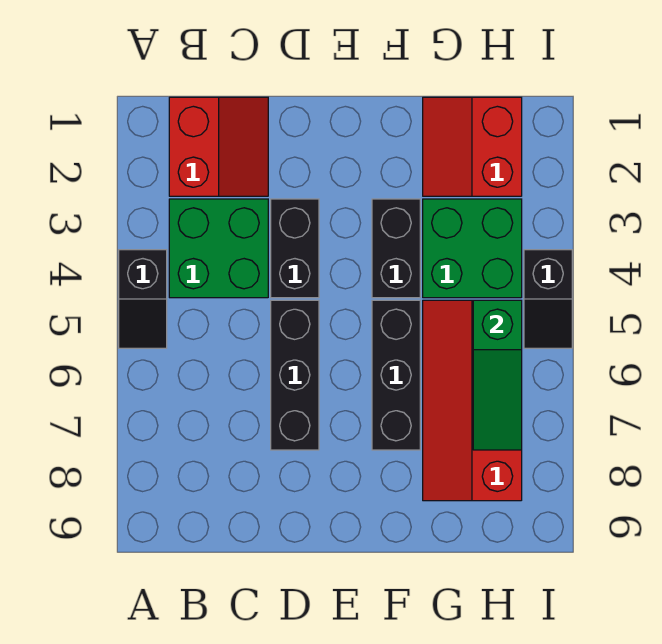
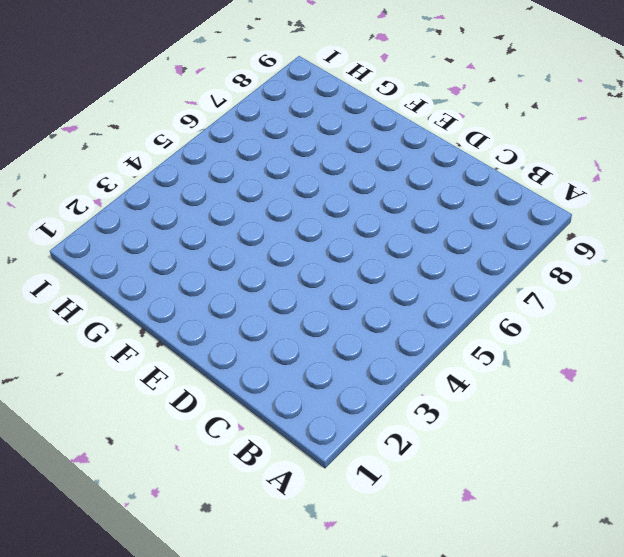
none -> black 1x2 slope [119,250,167,348]
none -> red 2x2 slope [169,97,268,196]
none -> green 2x2 brick [169,199,268,298]

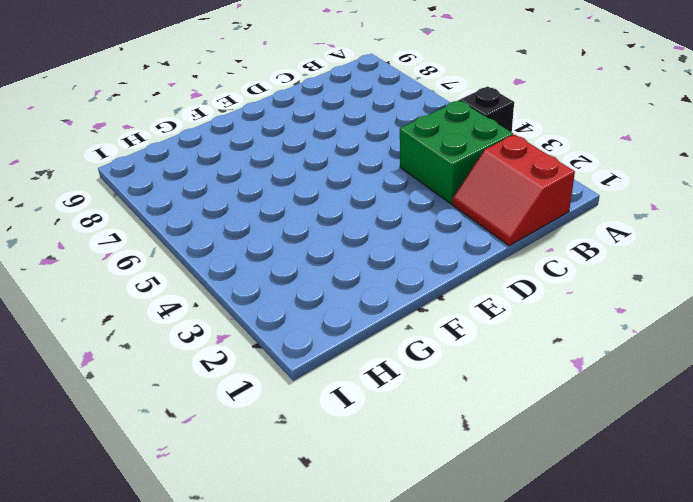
none -> black 1x2 brick [271,199,319,298]
none -> black 1x3 brick [271,300,319,450]
none -> black 1x2 brick [372,199,420,298]

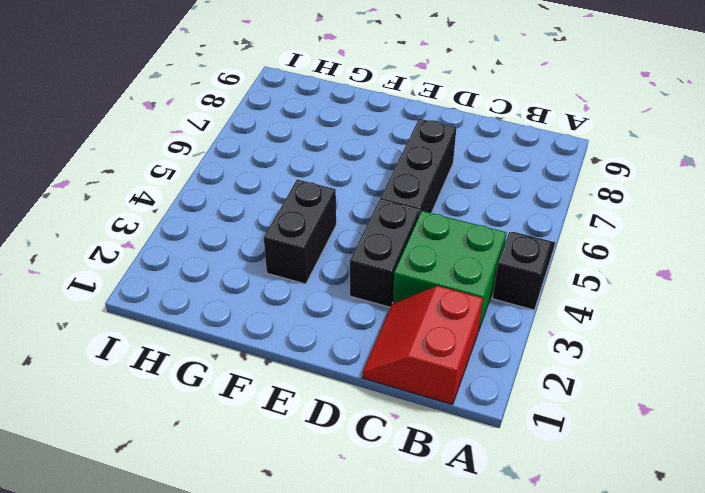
none -> black 1x3 brick [372,300,420,450]
none -> red 2x2 slope [423,97,522,196]
none -> green 2x2 brick [423,199,522,298]

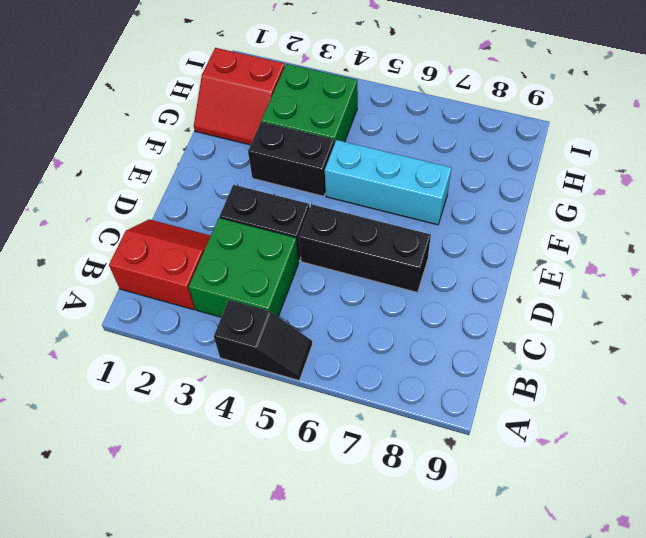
cyan 1x3 brick [325,140,451,225] -> black 1x3 brick [372,300,420,450]
none -> red 2x4 slope [423,300,522,501]
none -> black 1x2 slope [524,250,572,348]
none -> green 1x3 slope [473,300,522,450]

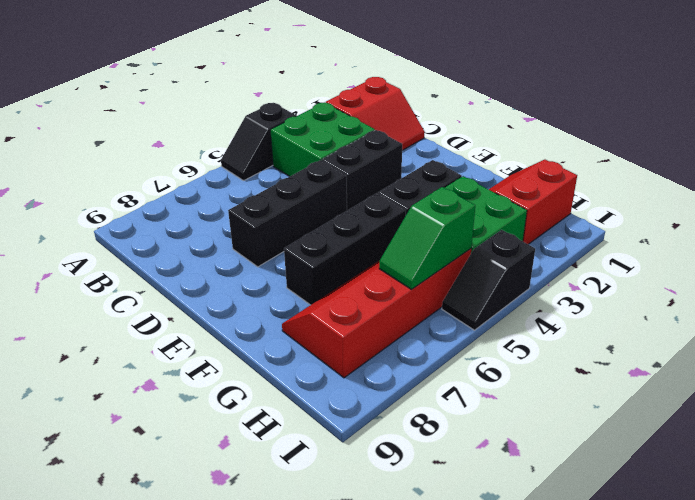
green 1x2 slope [379,187,475,289] -> green 1x3 slope [473,300,522,450]

